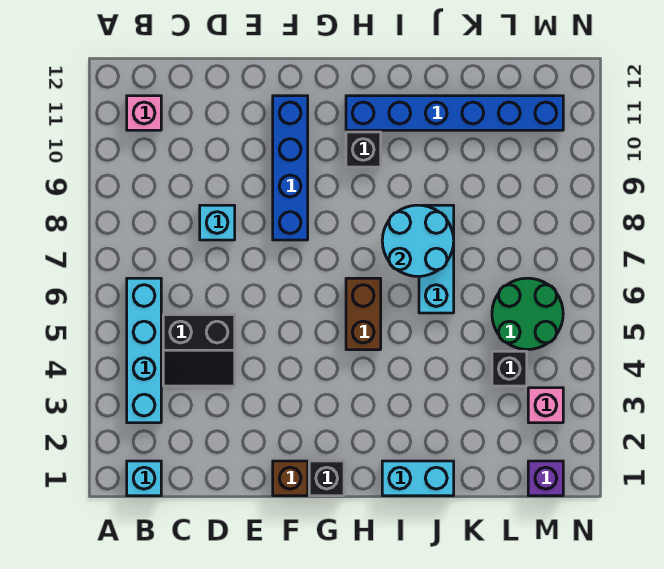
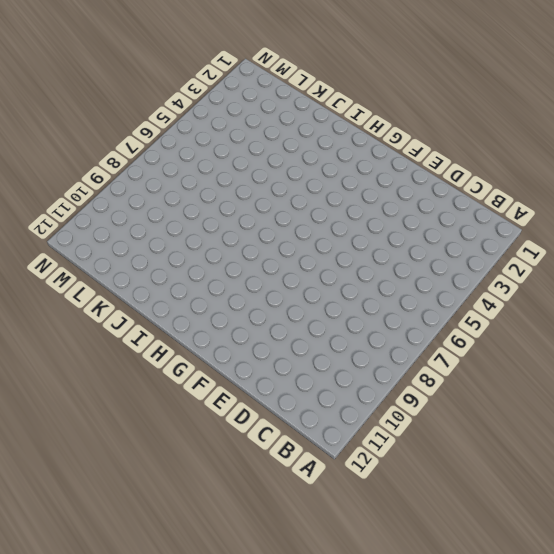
none -> cyan 1x1 brick [127,461,161,496]
none -> cyan 1x4 brick [127,278,161,423]
none -> pink 1x1 brick [127,96,161,130]

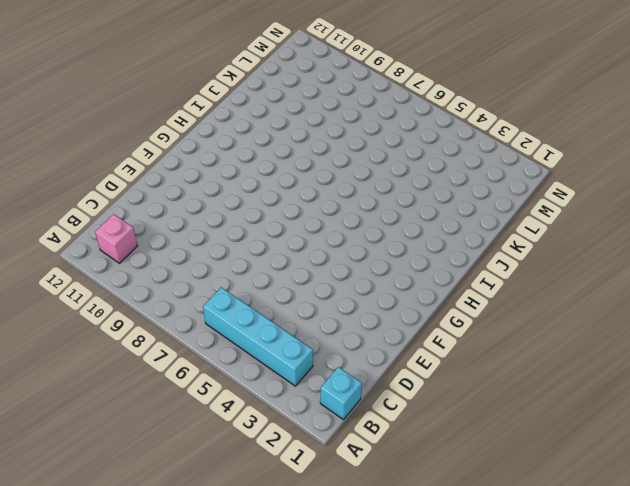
none -> black 2x2 slope [163,315,235,386]
none -> cyan 1x1 brick [200,205,235,240]
none -> brown 1x1 brick [273,461,308,496]

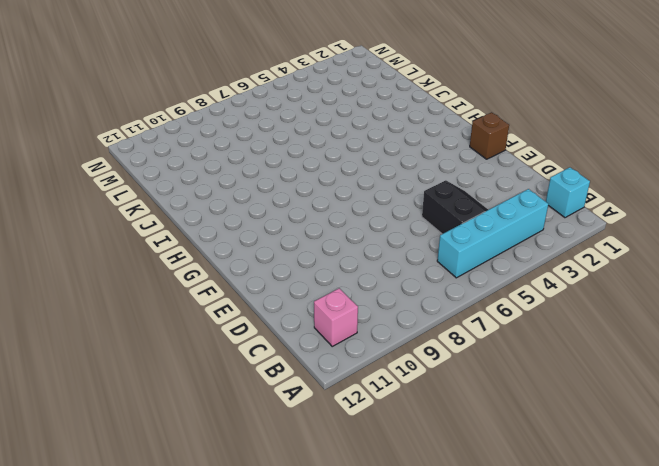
none -> cyan 1x1 brick [200,205,235,240]
none -> blue 1x4 brick [273,96,308,240]
none -> black 1x1 brick [309,461,344,496]

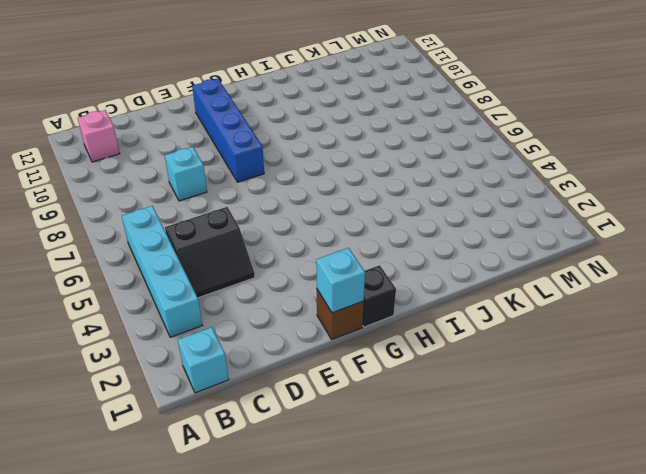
cyan 1x1 brick [316,248,365,313] -> none
none -> brown 1x2 brick [346,278,381,350]
none -> black 1x1 brick [346,132,381,167]
none -> blue 1x6 brick [346,96,563,130]

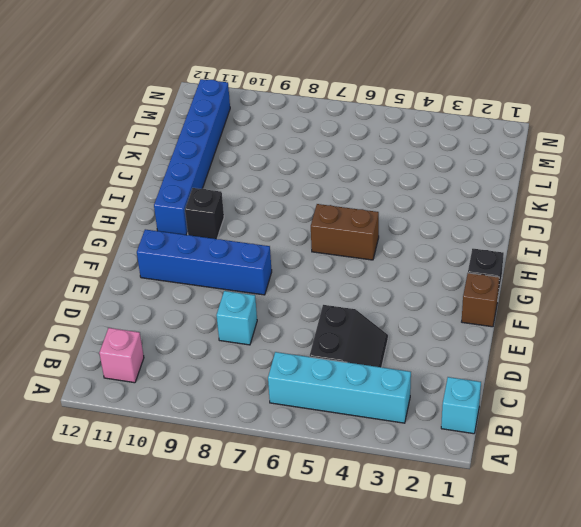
none -> cyan 1x2 brick [382,461,454,496]
none -> cyan 1x3 brick [419,205,454,313]
none -> black 1x1 brick [492,351,527,386]

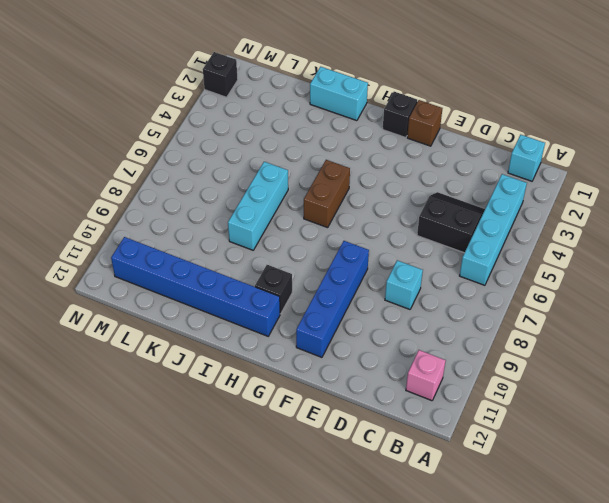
black 1x1 brick [203,52,238,97] -> black 1x1 brick moved to [492,351,527,386]
none -> green 2x2 round brick [492,278,563,350]
none -> purple 1x1 brick [528,461,563,496]
none -> pink 1x1 brick [528,388,563,423]

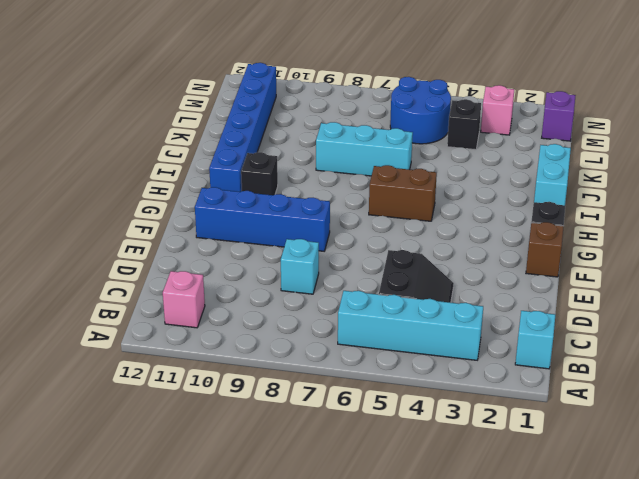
blue 2x2 round brick [390,77,451,144] -> green 2x2 round brick [492,278,563,350]
none -> cyan 2x2 round brick [382,205,454,276]

